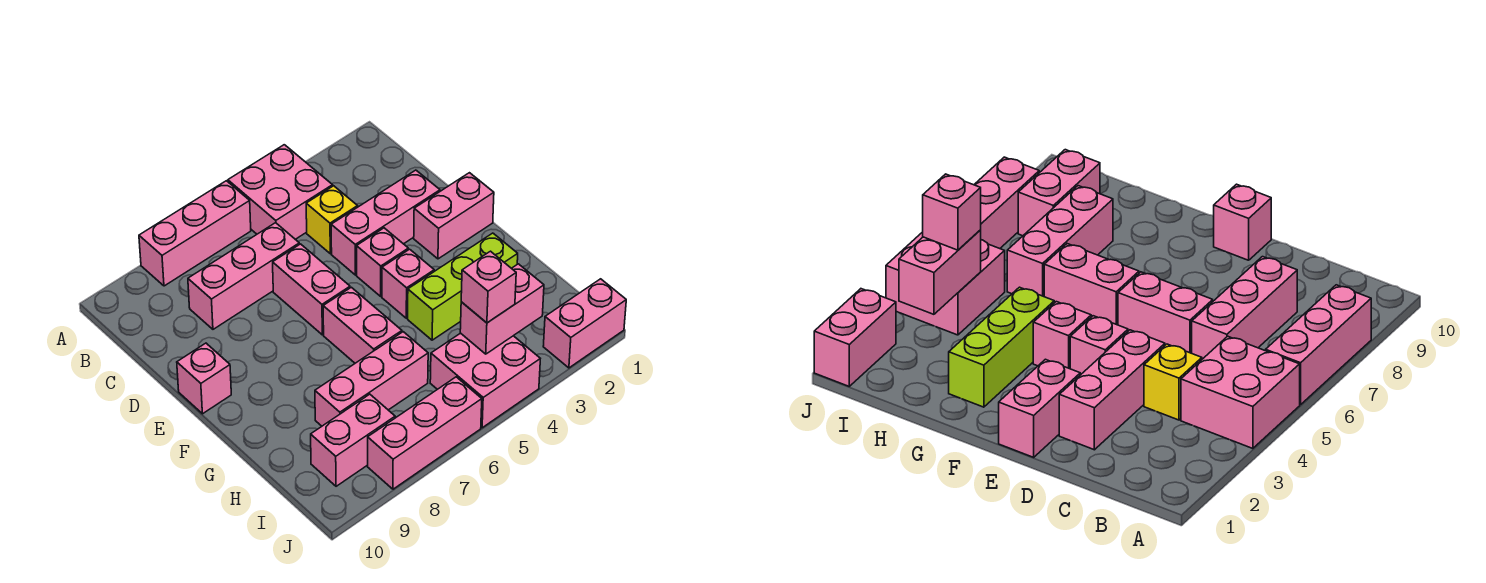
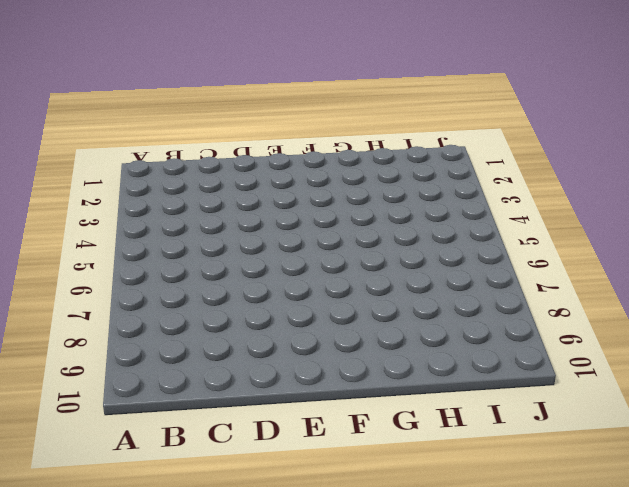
none -> pink 2x2 brick [228,145,333,239]
none -> pink 1x3 brick [139,181,251,286]
none -> yellow 1x1 brick [306,186,358,254]

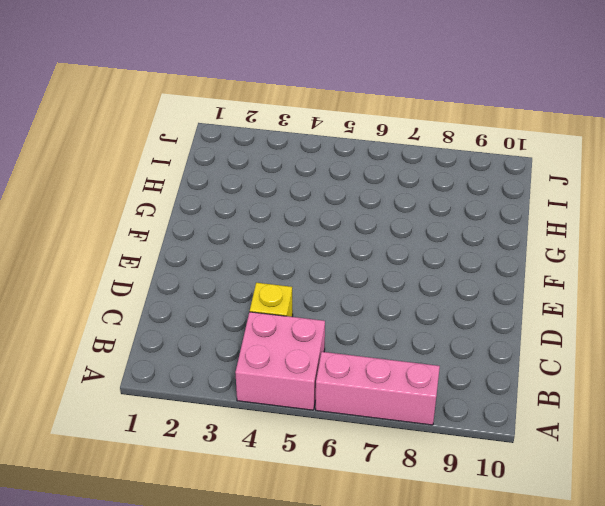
none -> pink 1x3 brick [188,223,299,329]
none -> pink 1x3 brick [331,170,440,275]
none -> pink 1x2 brick [273,244,350,335]

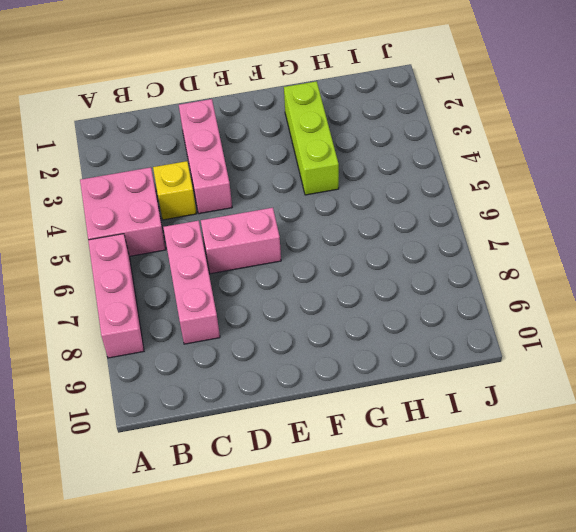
none -> pink 1x2 brick [414,173,494,259]
none -> pink 1x1 brick [357,228,408,296]
none -> pink 1x1 brick [177,343,231,414]

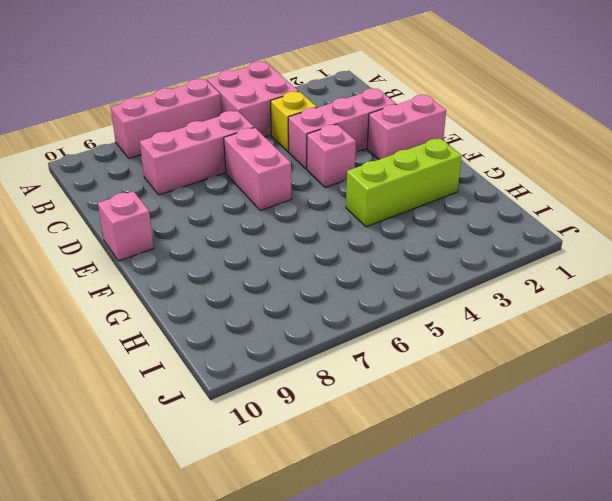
none -> pink 1x1 brick [382,249,434,318]
none -> pink 1x2 brick [323,287,402,363]
none -> pink 1x3 brick [315,332,428,426]

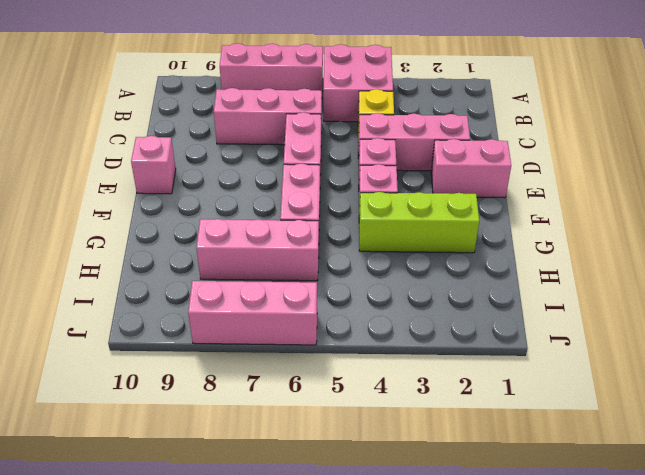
none -> pink 2x2 brick [430,333,540,428]
none -> pink 1x2 brick [311,394,395,486]
none -> pink 1x2 brick [543,279,626,368]

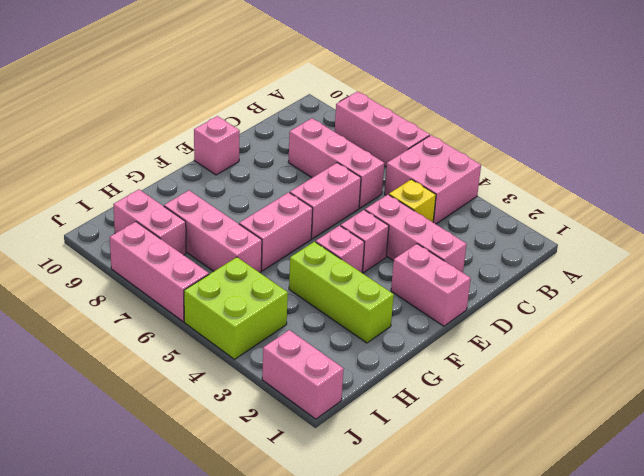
lime 2x2 brick [184,257,288,359] -> pink 2x2 brick [430,333,540,428]
none -> pink 1x2 brick [460,264,544,354]
none -> pink 1x1 brick [461,251,516,323]

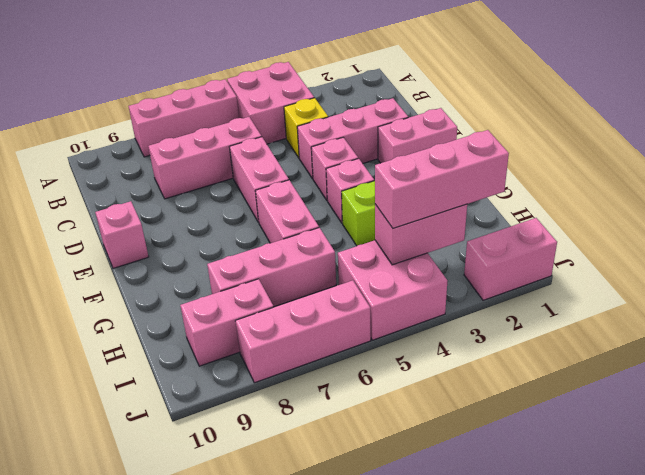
pink 1x3 brick [375,130,509,228] -> pink 1x1 brick [461,251,516,323]

